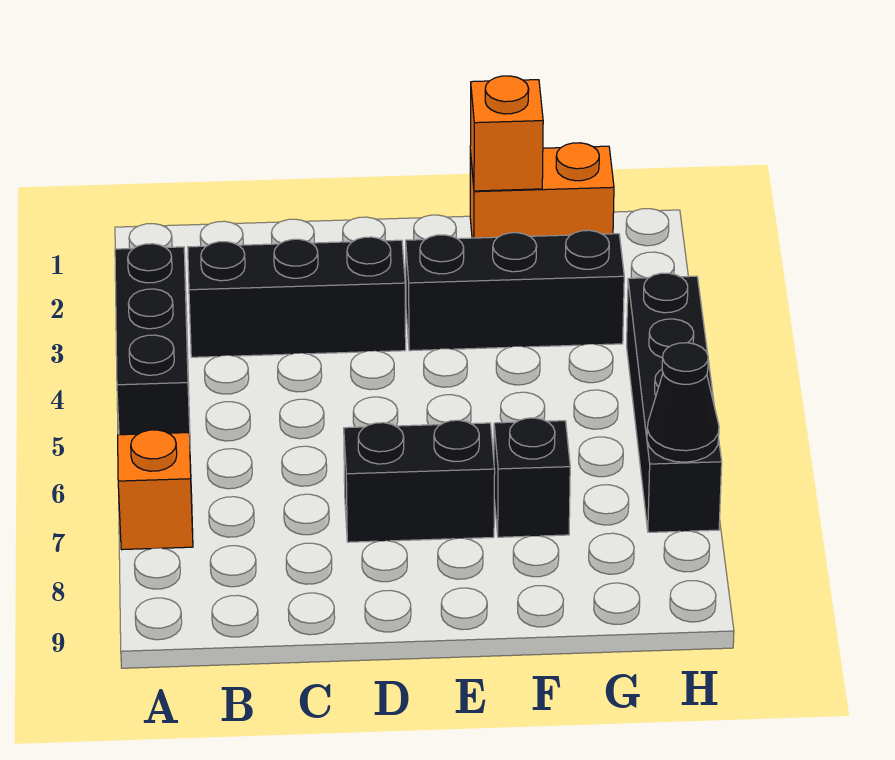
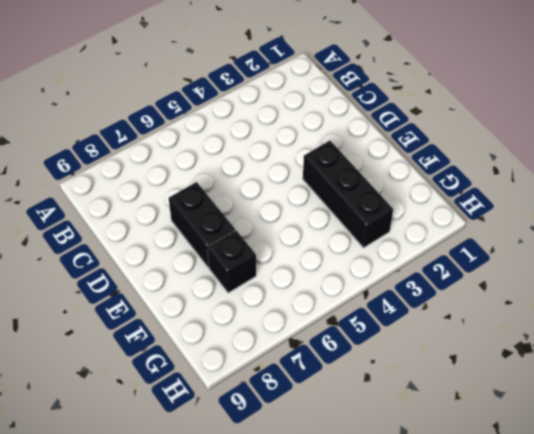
none -> black 1x3 brick [115,244,190,435]
none -> orange 1x1 brick [118,430,193,550]

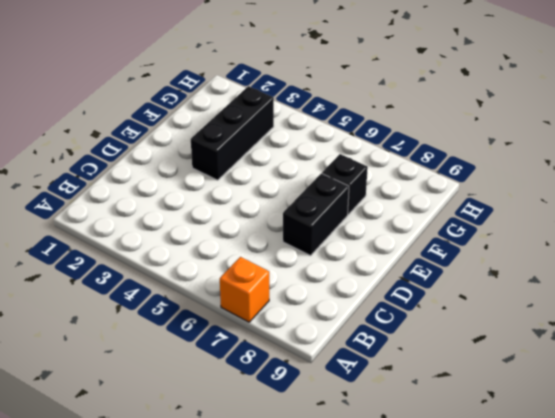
none -> black 1x3 brick [115,244,190,435]
none -> black 1x3 brick [188,237,406,357]

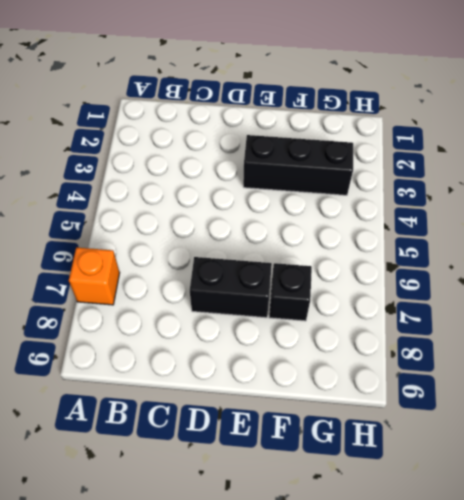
none -> black 1x3 brick [115,244,190,435]
none -> black 1x3 brick [188,237,406,357]

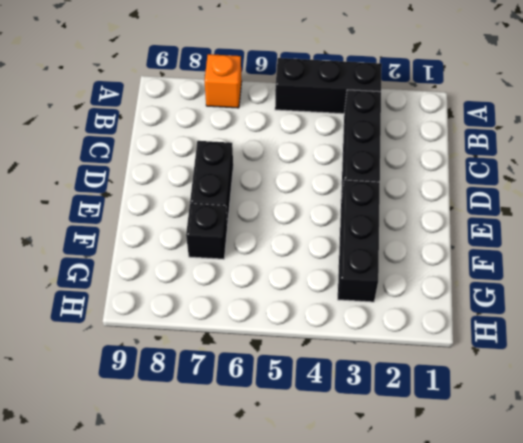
none -> orange 1x2 brick [470,143,614,238]
none -> black 1x4 brick [627,273,722,532]

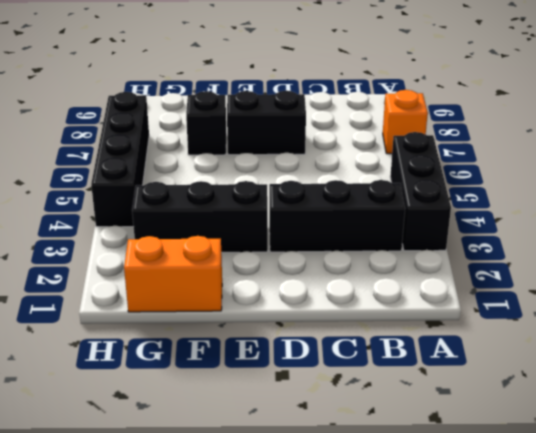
none -> orange 1x1 brick [470,76,543,191]
none -> black 1x1 cone [647,343,719,462]

